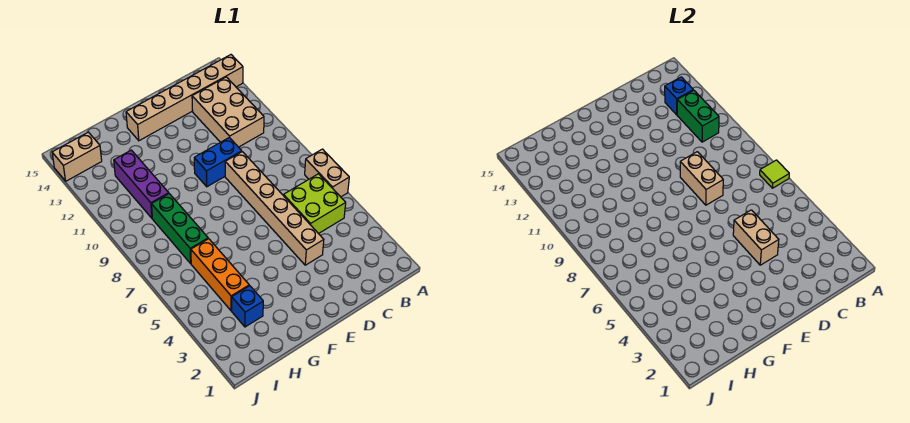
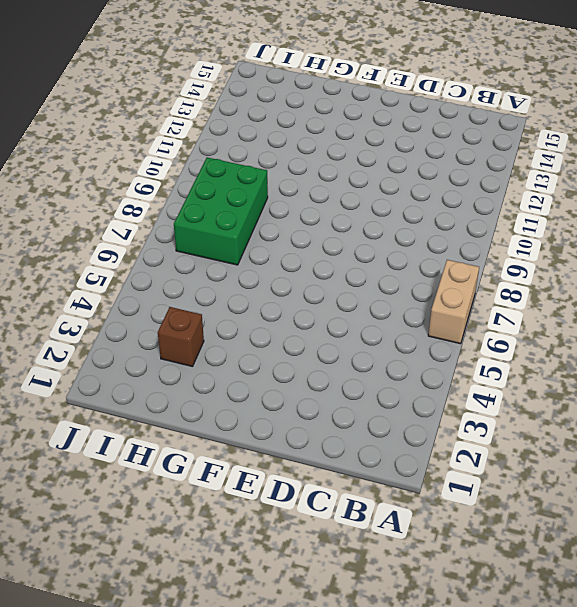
brown 1x1 brick [158,307,204,367] -> blue 1x1 brick [232,286,263,327]
green 2x3 brick [174,157,268,265] -> green 1x3 brick [152,194,208,263]
none -> tan 1x6 brick [126,55,243,141]
none -> lime 2x2 brick [283,174,346,234]
none -> tan 2x3 brick [192,77,264,147]

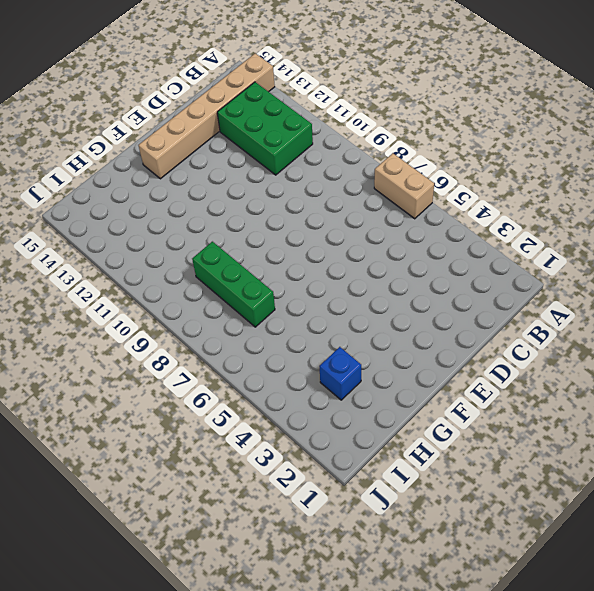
green 2x3 brick [217,82,313,175] -> tan 2x3 brick [192,77,264,147]
none -> lime 2x2 brick [283,174,346,234]
none -> tan 1x6 brick [225,152,324,265]
none -> blue 1x2 brick [194,138,242,187]

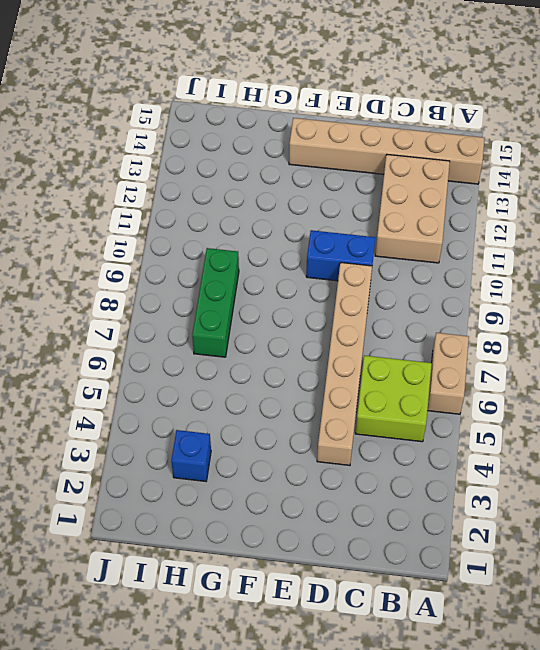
none -> orange 1x3 brick [191,239,249,311]
none -> purple 1x3 brick [114,150,169,218]
none -> tan 1x2 brick [52,132,102,181]

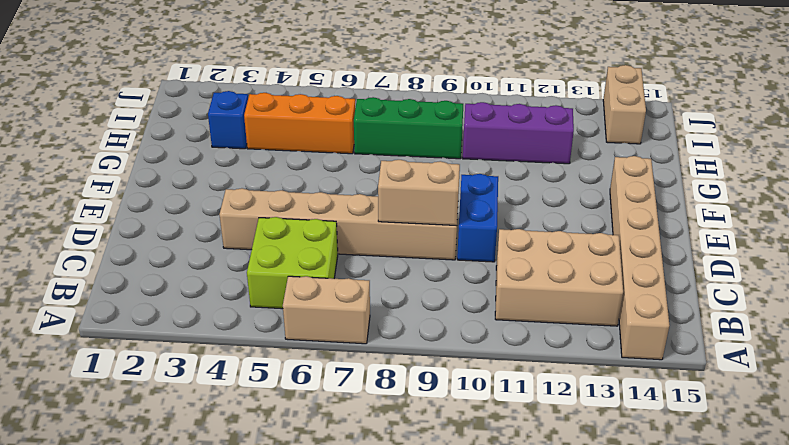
none -> lime 1x1 tile [760,160,789,188]
none -> green 1x2 brick [677,90,719,142]
none -> blue 1x1 brick [665,77,693,115]

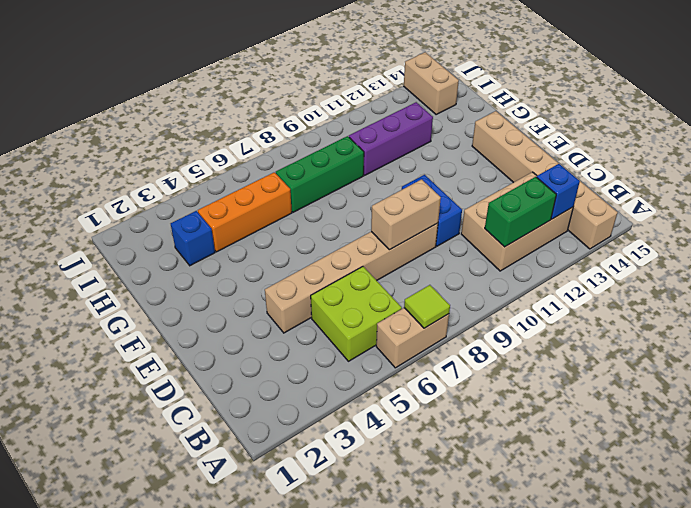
none -> tan 1x2 brick [733,210,779,265]

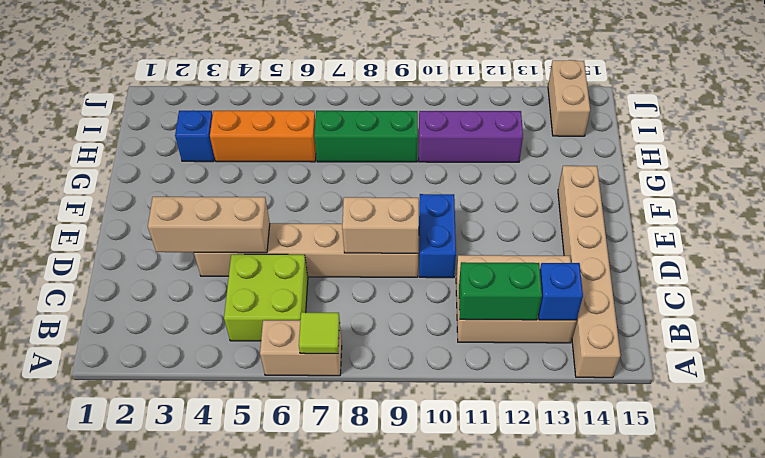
tan 1x3 brick [148,197,270,253] -> tan 1x2 brick [733,210,779,265]

